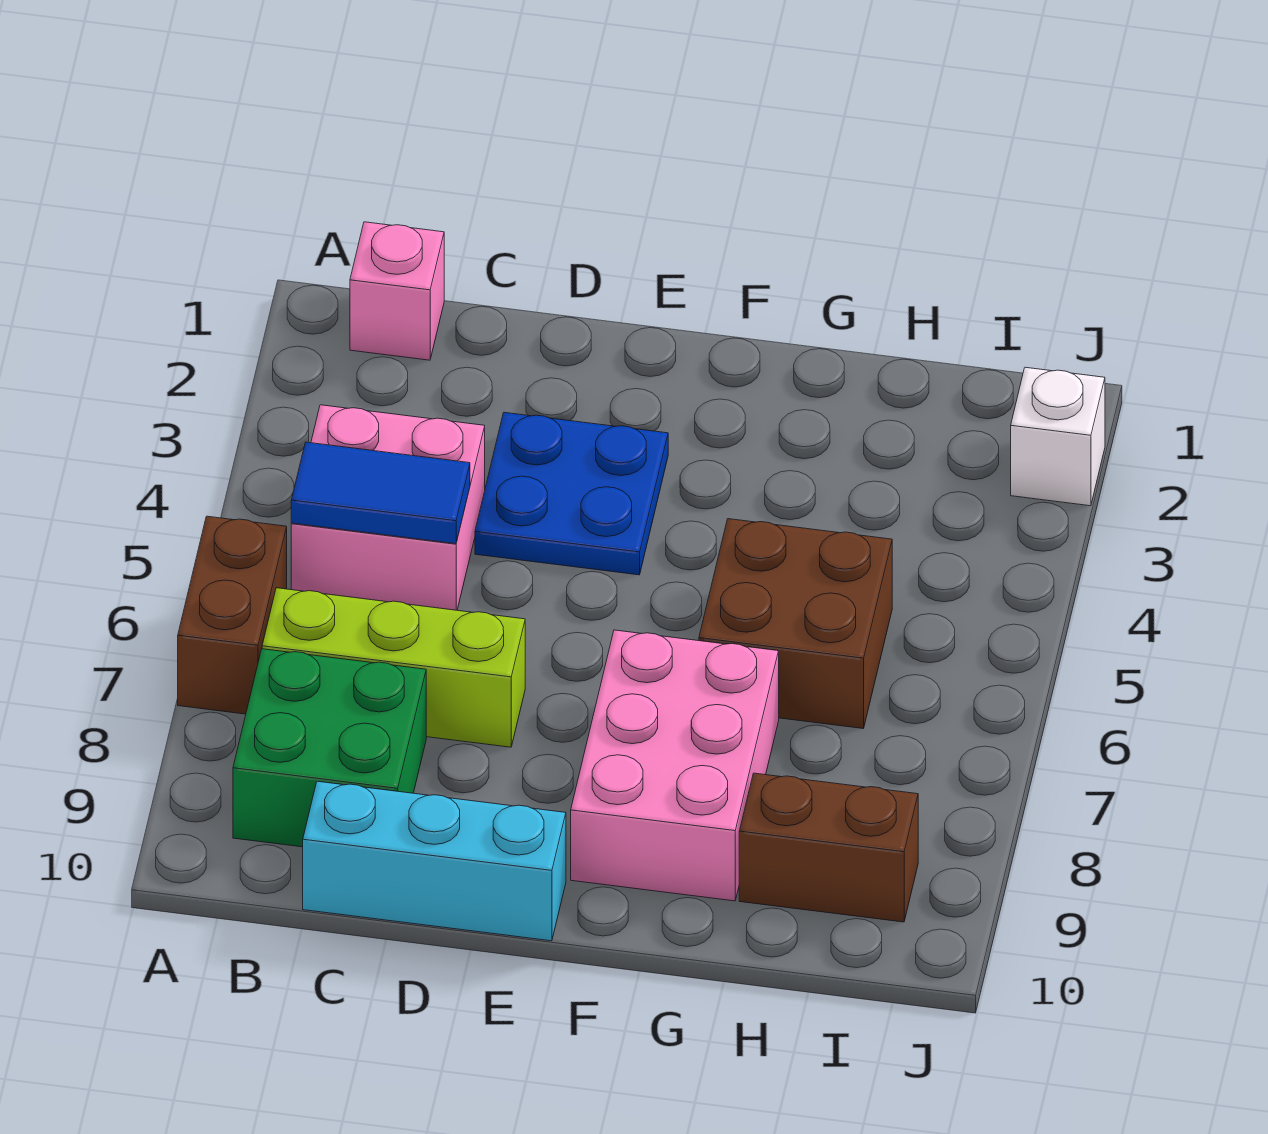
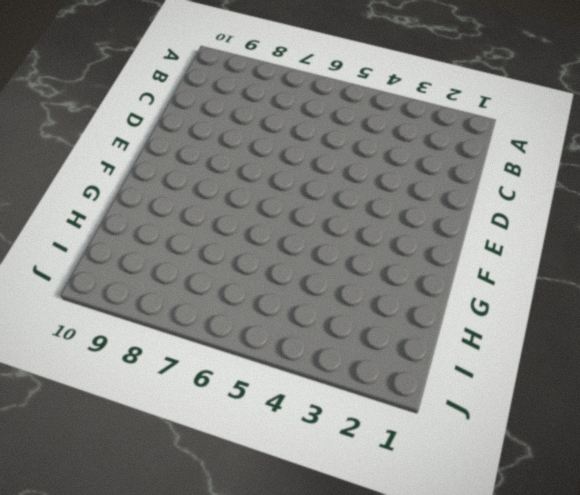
none -> brown 1x2 brick [178,516,287,714]
none -> pink 1x1 brick [350,222,444,360]
none -> pink 2x2 brick [291,405,485,610]

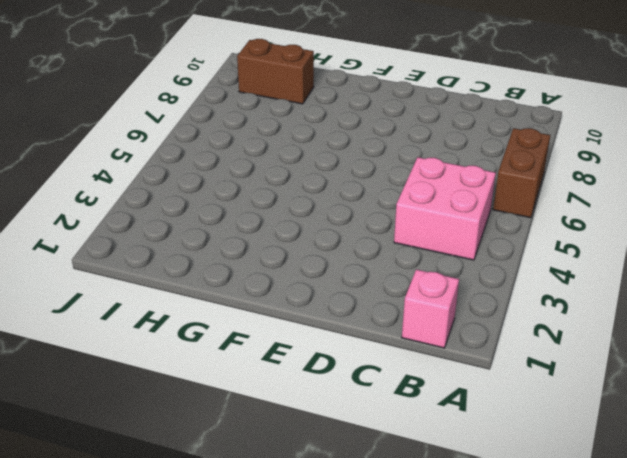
none -> lime 1x3 brick [262,588,525,747]
none -> green 2x2 brick [233,649,426,847]
none -> cyan 1x3 brick [303,781,566,941]

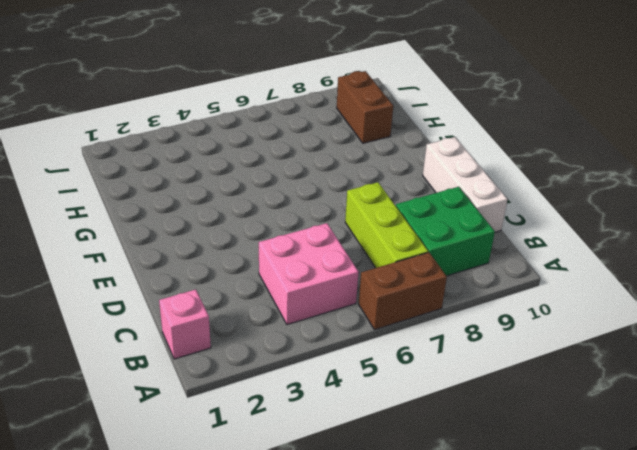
white 1x3 brick [423,137,508,232] -> cyan 1x3 brick [303,781,566,941]
none -> blue 2x2 plate [475,412,668,575]
none -> pink 2x3 brick [571,630,779,901]
none -> brown 2x2 brick [699,519,892,728]

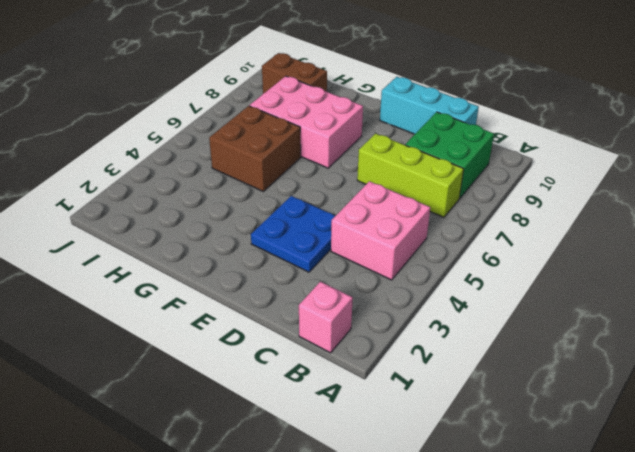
pink 2x3 brick [250,76,363,168] -> pink 2x3 brick turned to [571,630,779,901]
none -> brown 1x2 brick [178,516,287,714]
none -> white 1x1 brick [1011,367,1105,506]
none -> blue 1x2 tile [291,442,470,544]

